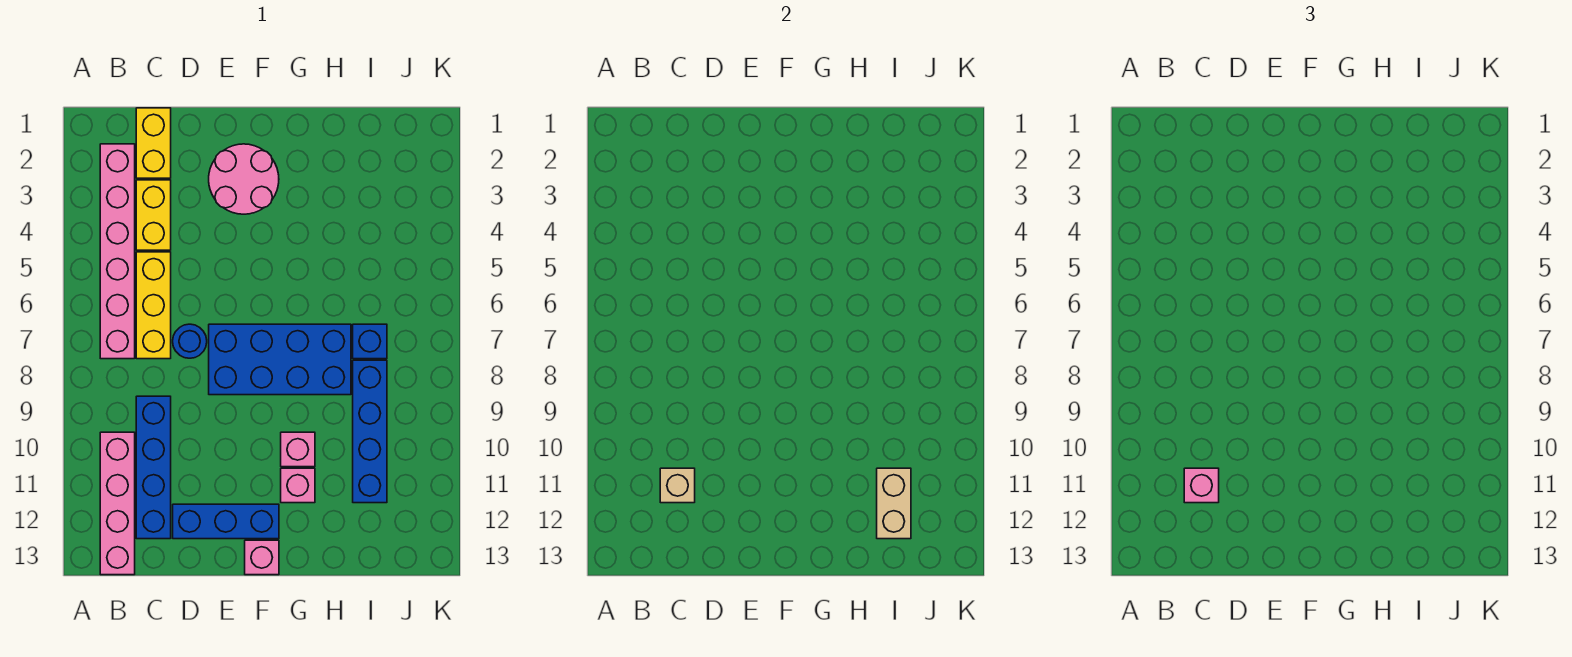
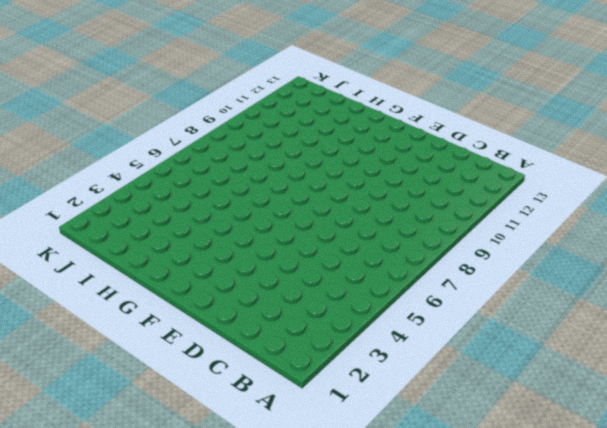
none -> pink 1x6 brick [100,144,135,359]
none -> pink 1x4 brick [100,432,135,575]
none -> yellow 1x2 brick [136,108,171,178]

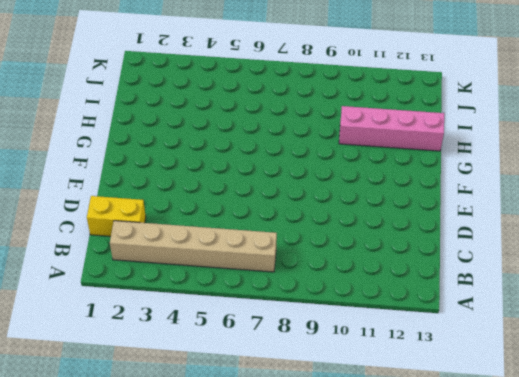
tan 1x6 brick [110,221,277,272] -> pink 1x6 brick [100,144,135,359]
pink 1x4 brick [339,106,444,151] -> pink 1x4 brick moved to [100,432,135,575]
none -> yellow 1x2 brick [136,180,171,250]
none -> yellow 1x3 brick [136,252,171,359]
none -> blue 1x4 brick [136,396,171,539]

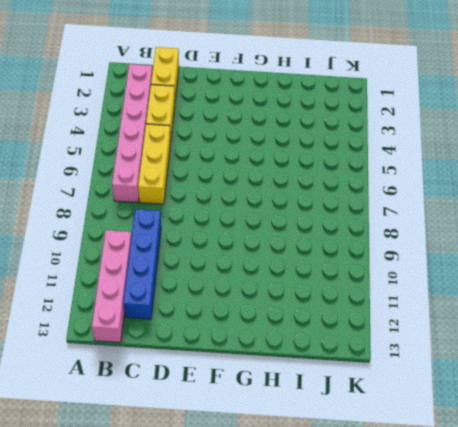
none -> blue 1x1 round brick [173,324,207,358]
none -> blue 1x3 brick [173,504,279,539]
none -> pink 2x2 round brick [209,144,279,214]

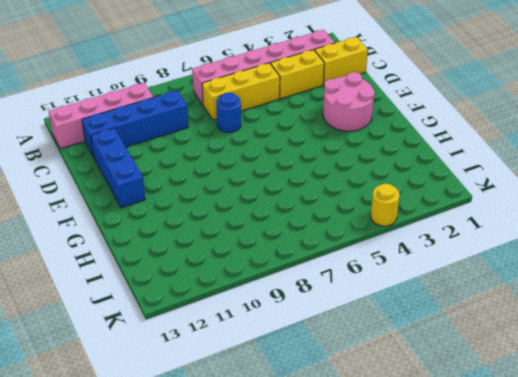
yellow 1x1 round brick [371,184,399,226] -> none
none -> blue 2x4 brick [209,324,351,395]
none -> pink 1x1 brick [245,540,279,575]
none -> pink 1x1 brick [281,432,315,467]

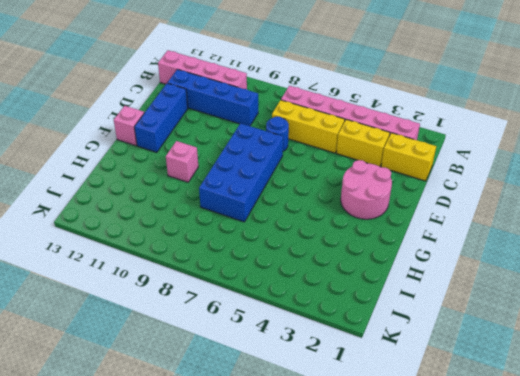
none -> pink 1x1 brick [281,468,315,503]
none -> blue 1x1 brick [353,324,387,359]
none -> blue 1x4 brick [353,360,387,503]

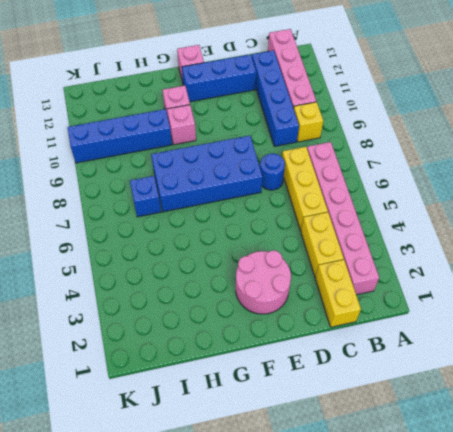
yellow 1x1 brick [294,102,323,142] -> none
blue 1x4 brick [68,109,172,163] -> blue 1x4 brick turned to [353,360,387,503]
none -> tan 1x1 brick [660,468,695,503]
none -> tan 1x2 brick [877,468,911,539]
none -> pink 1x1 brick [1184,468,1219,503]

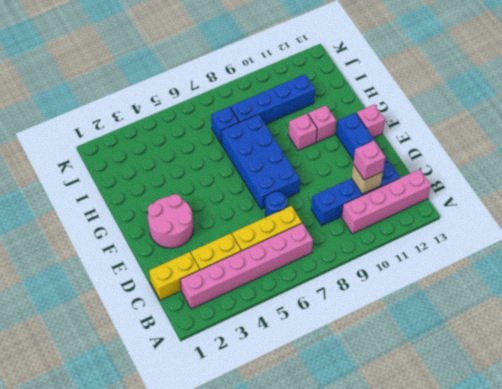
none -> tan 1x2 brick [877,468,911,539]

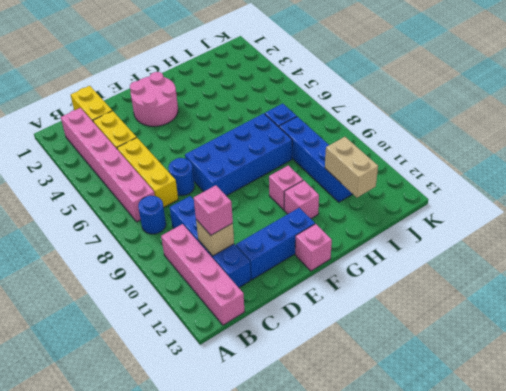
blue 1x1 round brick [138,196,166,234] -> none

